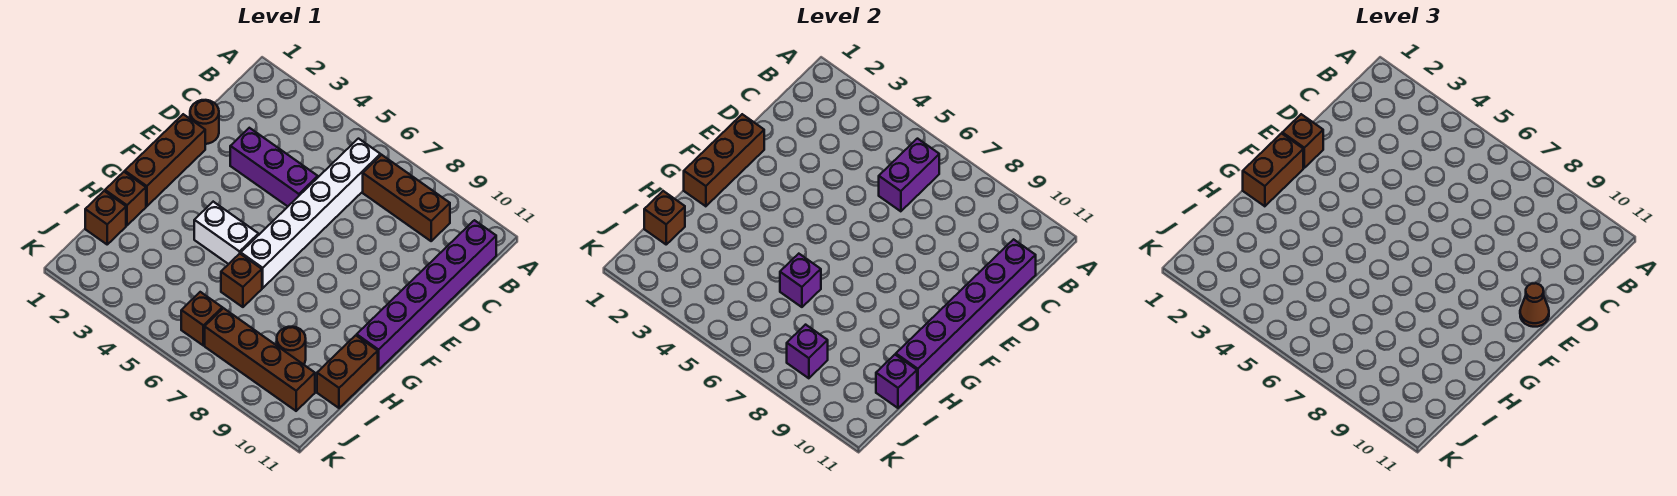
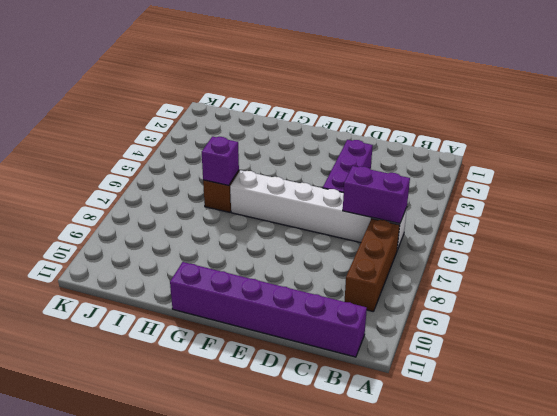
none -> brown 1x1 round brick [190,100,219,144]
none -> brown 1x3 brick [125,114,205,206]
none -> white 1x2 brick [194,202,258,264]

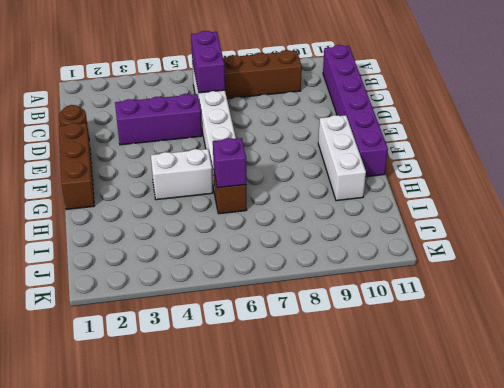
white 1x3 brick [318,115,366,201] -> none
none -> brown 1x1 brick [105,172,146,225]
none -> brown 1x2 brick [317,335,378,408]
none -> brown 1x1 brick [85,191,126,244]

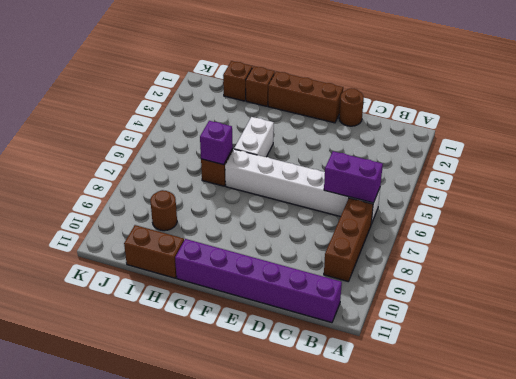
none -> purple 1x3 brick [230,128,318,206]
none -> brown 1x1 brick [181,292,222,346]
none -> brown 1x4 brick [205,308,315,411]

